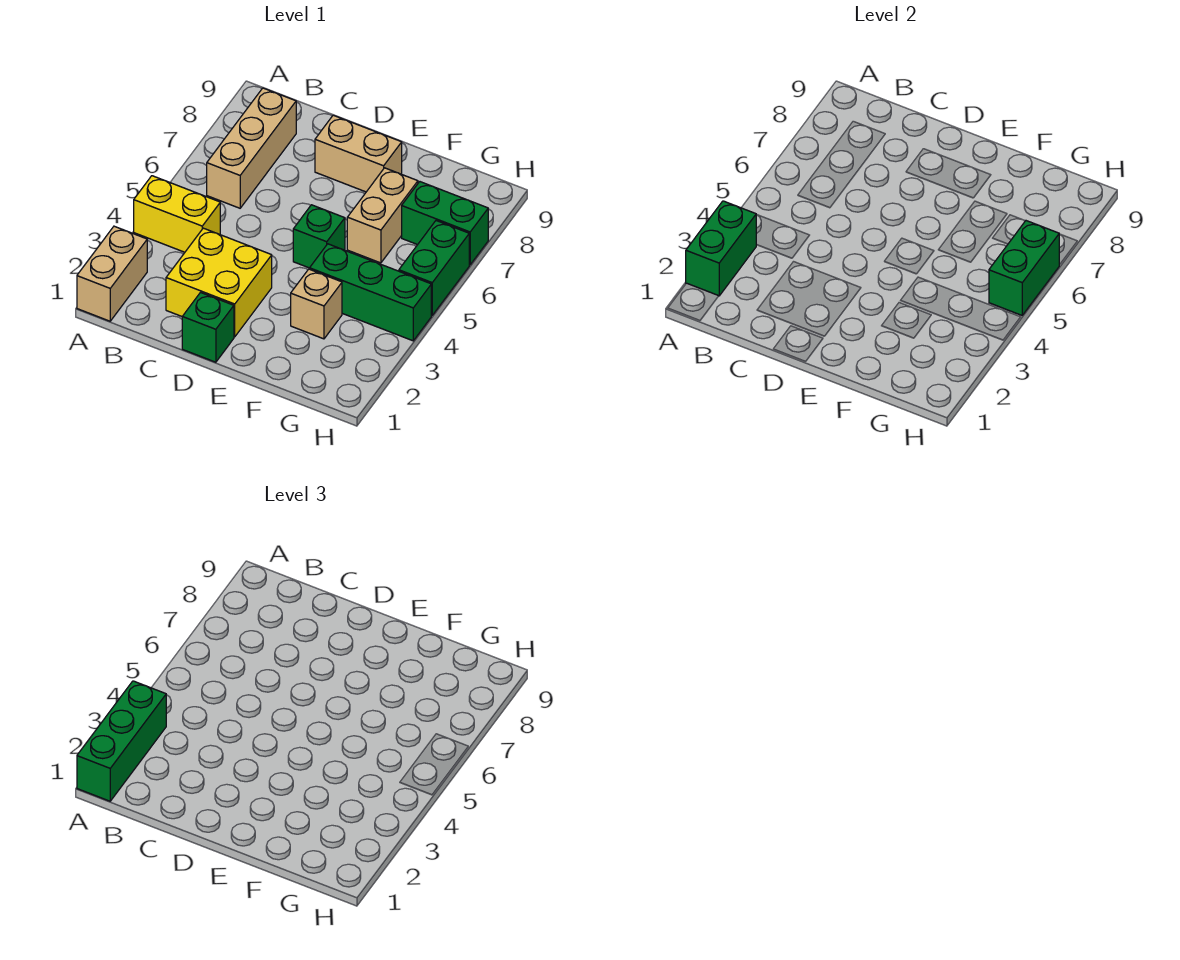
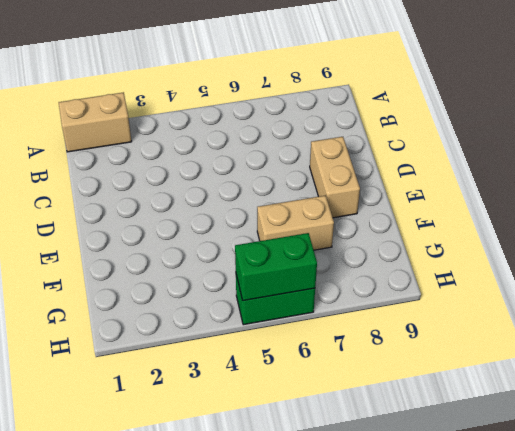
none -> yellow 1x2 brick [134,176,220,252]
none -> tan 1x3 brick [207,88,296,208]
none -> yellow 2x2 brick [166,228,272,337]

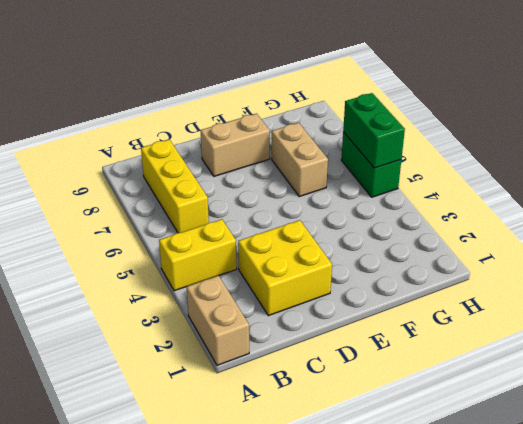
yellow 1x3 brick [141,139,209,233] -> tan 1x3 brick [207,88,296,208]
none -> green 1x1 brick [182,293,234,362]
none -> green 1x1 brick [293,205,345,268]
none -> tan 1x1 brick [291,269,342,339]

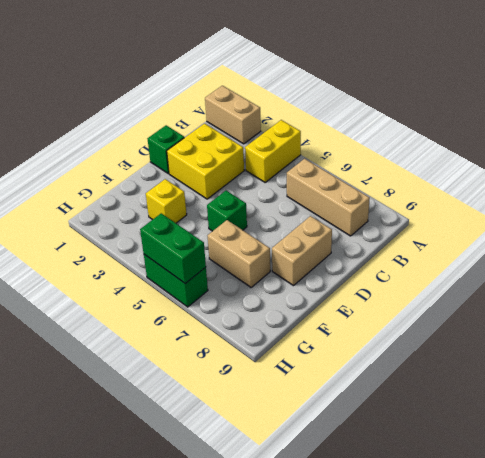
yellow 1x1 brick [146,179,187,223] -> tan 1x1 brick [291,269,342,339]
none -> green 1x3 brick [310,244,431,341]
none -> green 1x2 brick [402,182,488,265]
none -> green 1x2 brick [686,201,756,296]

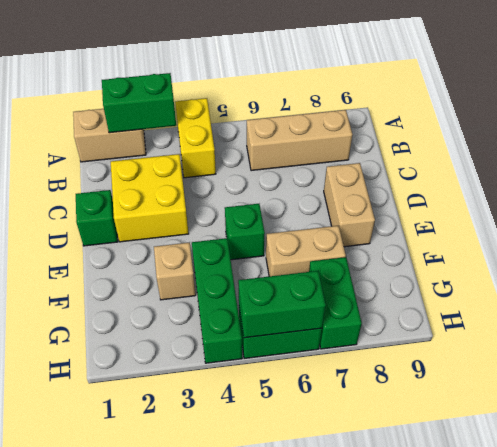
none -> green 1x3 brick [77,681,166,801]

